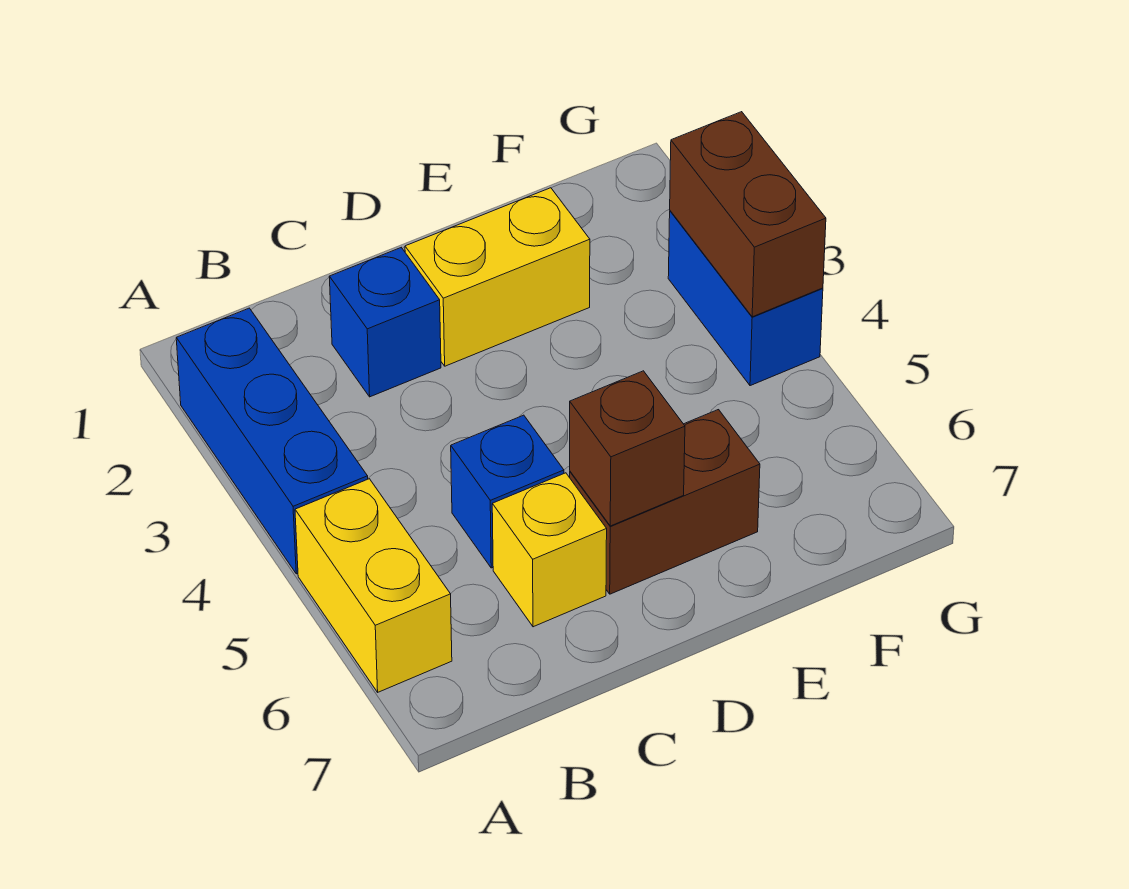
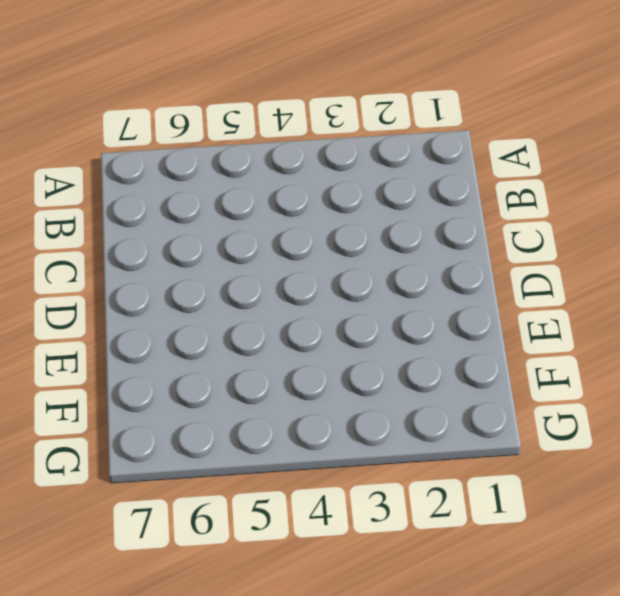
none -> blue 1x3 brick [176,308,368,574]
none -> yellow 1x2 brick [295,479,452,692]

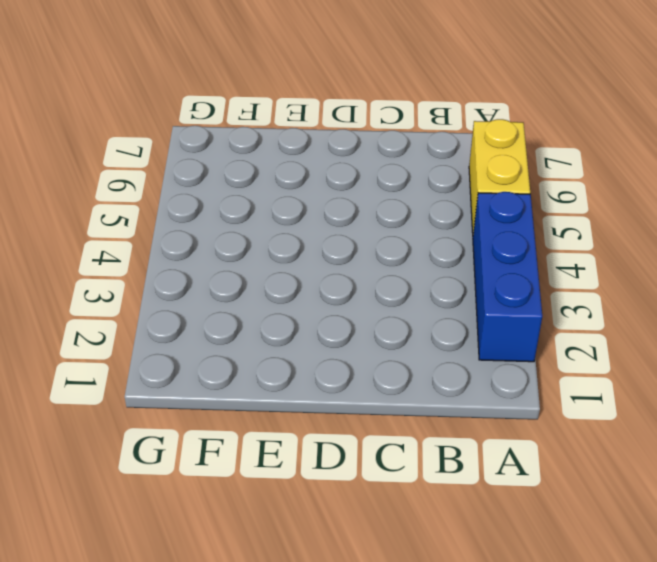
none -> blue 1x1 brick [329,248,441,397]
none -> blue 1x1 brick [451,415,564,568]

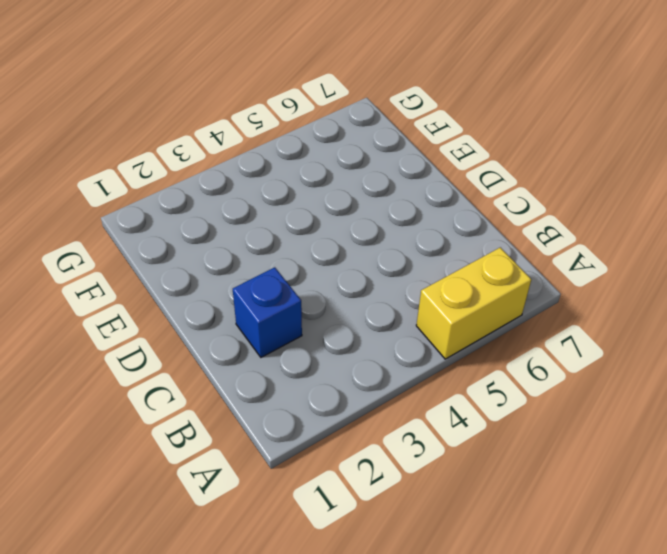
none -> blue 1x3 brick [176,308,368,574]
none -> blue 1x1 brick [451,415,564,568]

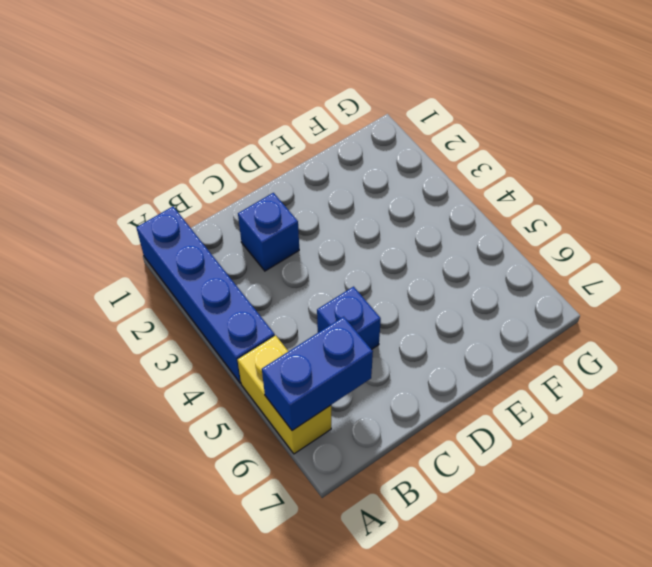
blue 1x4 brick [136,206,275,383] -> blue 1x3 brick [176,308,368,574]
blue 1x2 brick [262,317,373,431] -> blue 1x2 brick turned to [668,211,823,386]
none -> yellow 1x1 brick [492,473,607,627]
none -> yellow 1x2 brick [405,188,590,366]

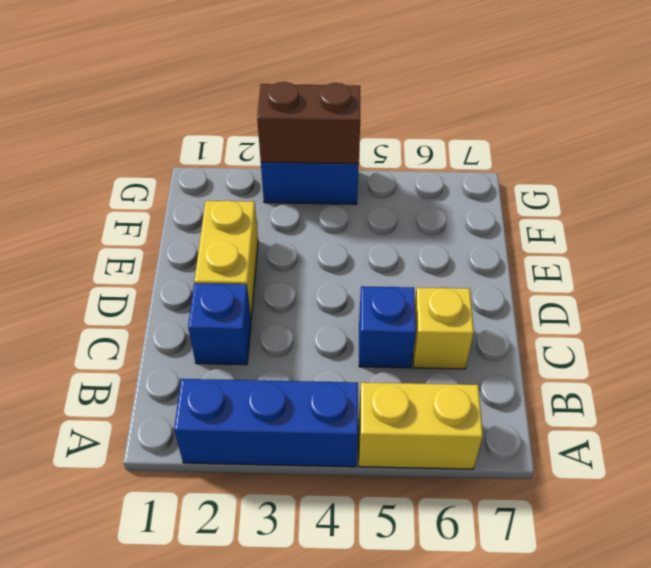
none -> brown 1x2 brick [570,410,760,594]
none -> brown 1x1 brick [570,371,685,526]

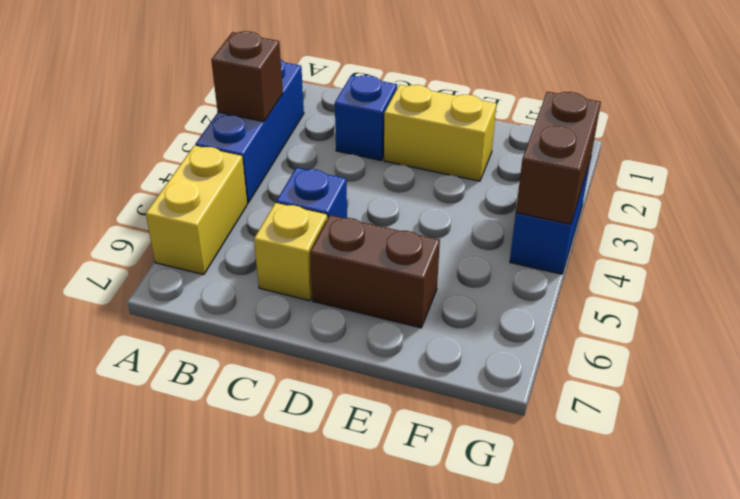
brown 1x1 brick [211,31,283,122] -> brown 1x1 brick moved to [570,371,685,526]

